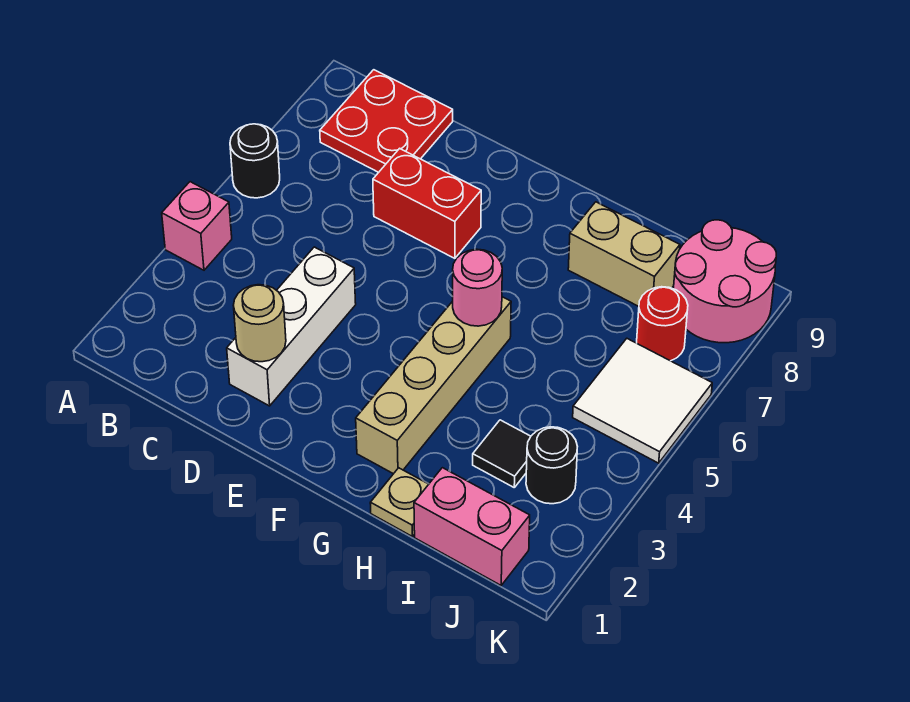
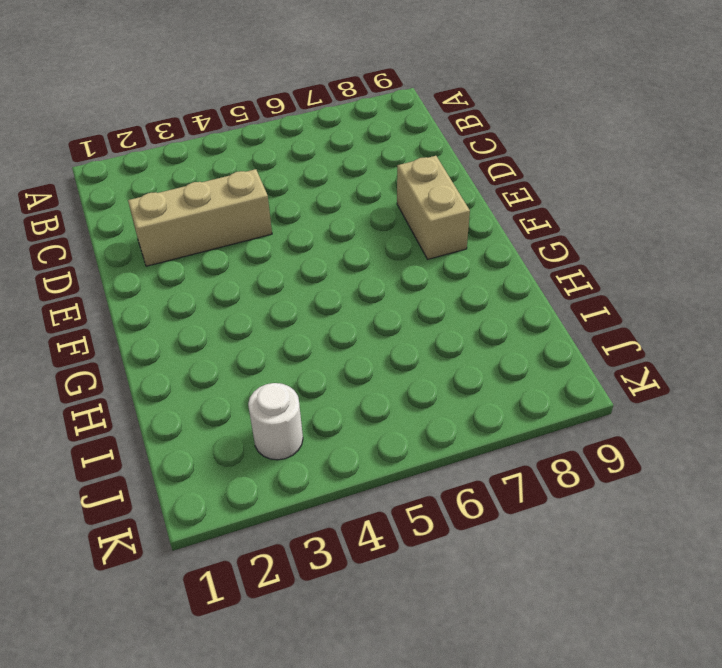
tan 1x3 brick [128,169,272,266] -> white 1x3 brick [227,247,356,406]
tan 1x2 brick [397,156,470,259] -> tan 1x2 brick moved to [568,202,680,306]
white 1x1 round brick [248,383,303,460] -> black 1x1 round brick [526,427,578,504]
none -> pink 1x1 brick [162,182,232,270]
none -> black 1x1 round brick [230,124,280,198]
none -> red 2x2 plate [320,70,453,172]

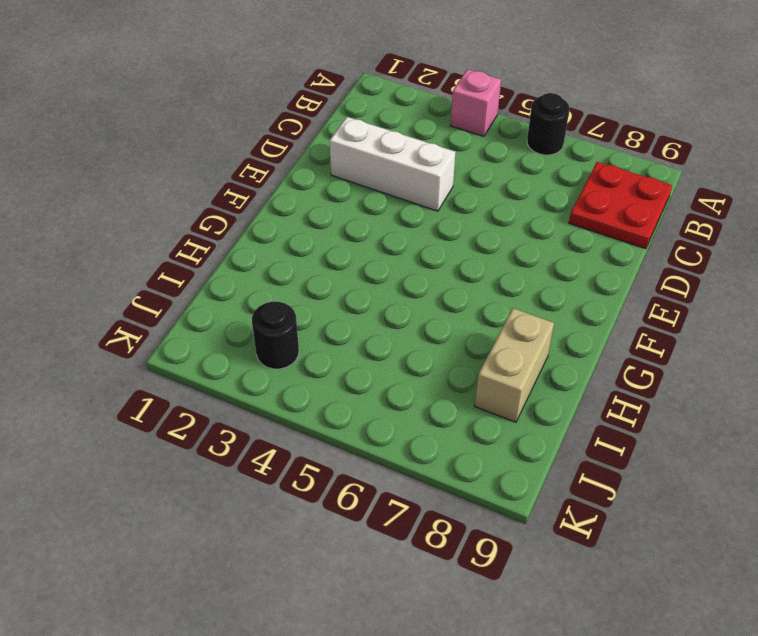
none -> red 1x2 brick [373,148,481,258]
none -> tan 1x4 brick [356,297,511,474]
none -> tan 1x1 plate [370,468,429,536]

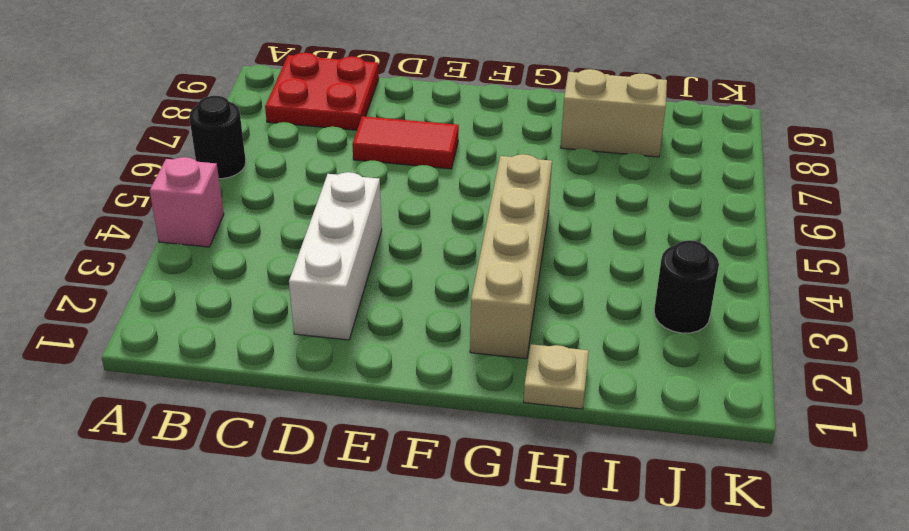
red 1x2 tile [352,116,459,169] -> red 1x2 brick [373,148,481,258]
none -> pink 1x2 brick [414,468,530,585]
none -> black 1x1 tile [473,420,531,487]
none -> white 2x2 tile [573,339,712,463]

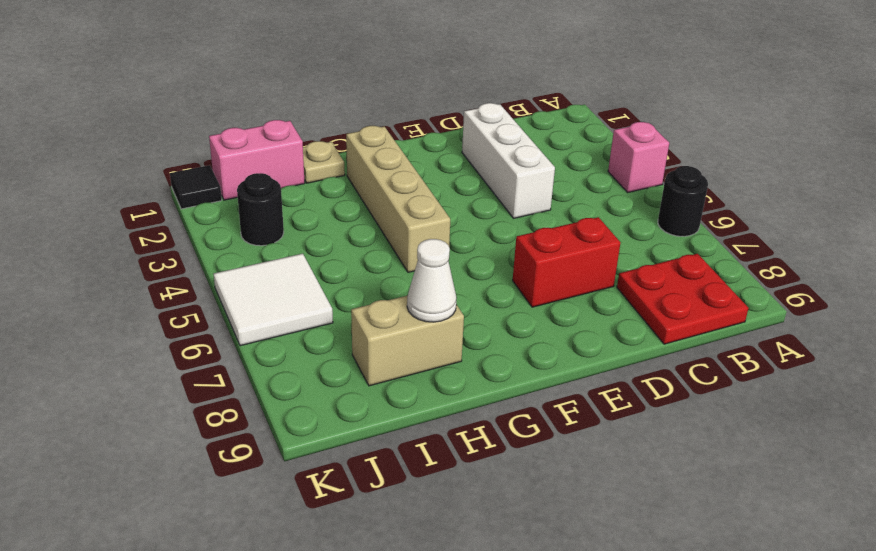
white 1x1 cone [407,239,457,322] -> none
black 1x1 tile [170,165,222,209] -> black 1x1 tile moved to [473,420,531,487]
none -> red 1x1 round brick [637,287,688,361]
none -> pink 2x2 round brick [674,220,776,343]
none -> tan 1x1 round brick [233,285,286,362]

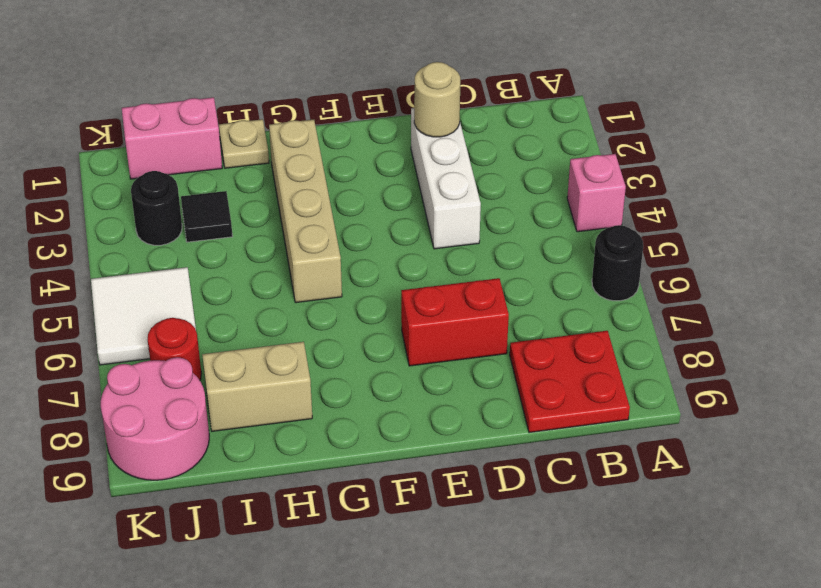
none -> pink 1x1 round brick [453,249,502,326]

